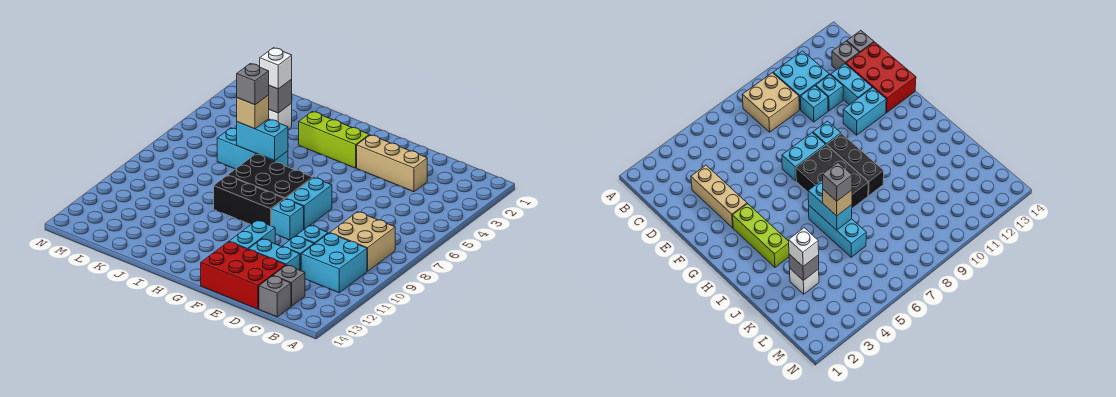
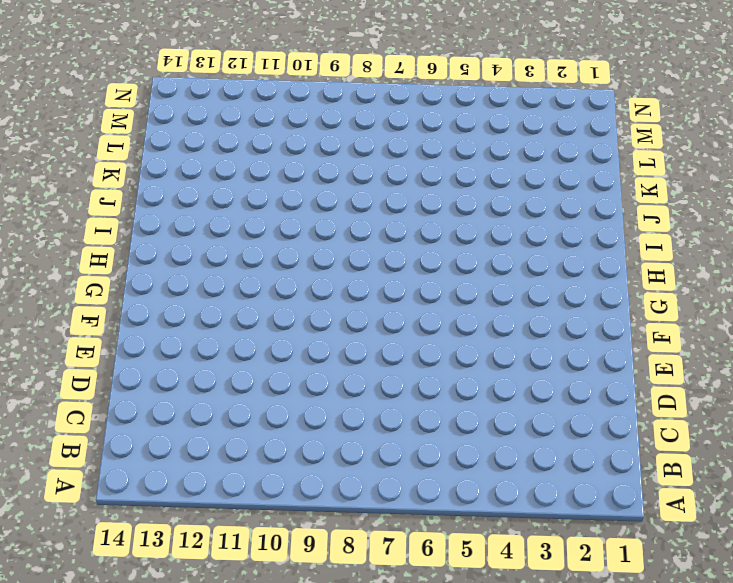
none -> tan 2x2 brick [330,212,395,271]
none -> cyan 2x2 brick [301,233,367,293]
none -> grey 1x1 brick [273,265,305,306]

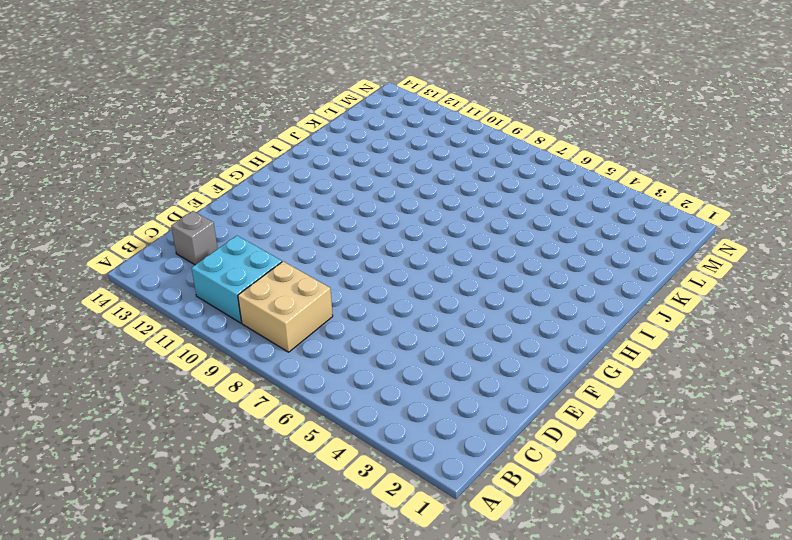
none -> grey 1x1 brick [259,276,291,317]
none -> tan 1x3 brick [357,135,427,192]
none -> cyan 1x1 brick [296,225,328,244]

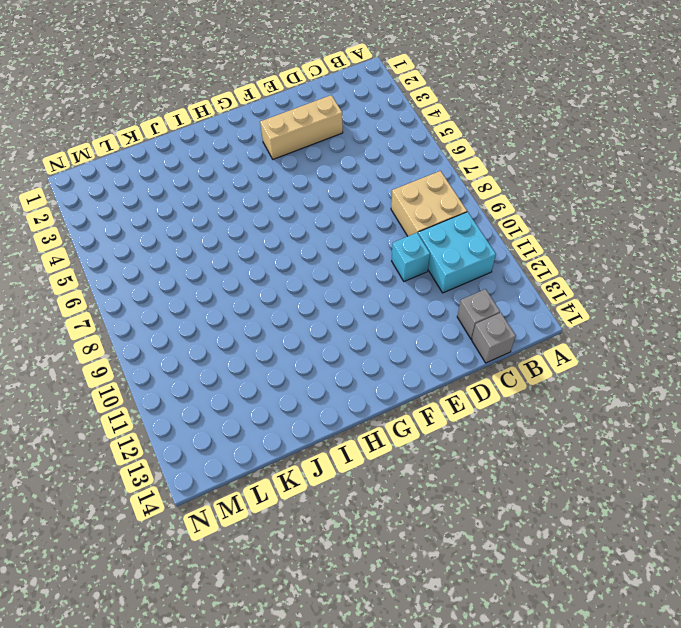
none -> cyan 1x1 brick [282,236,314,270]
none -> cyan 1x2 brick [248,239,300,270]
none -> red 2x3 brick [201,242,286,309]

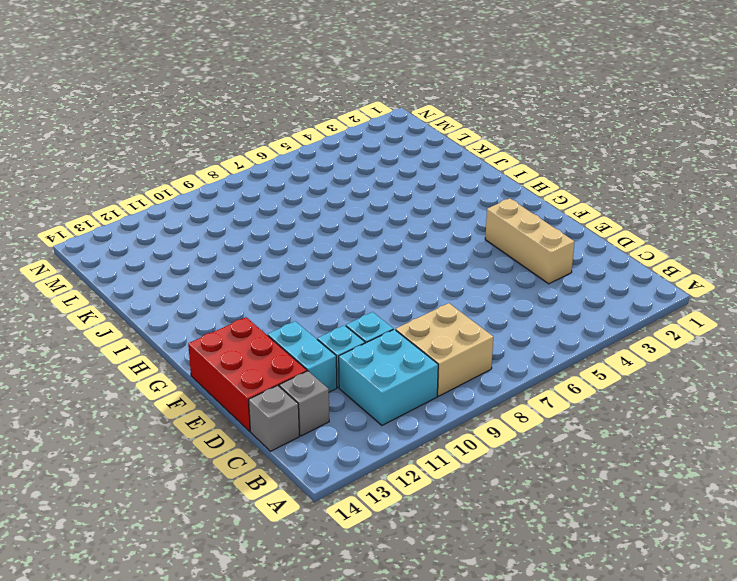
none -> cyan 1x2 brick [286,178,332,229]
none -> cyan 1x1 brick [272,199,304,240]
none -> cyan 1x2 brick [229,220,275,249]

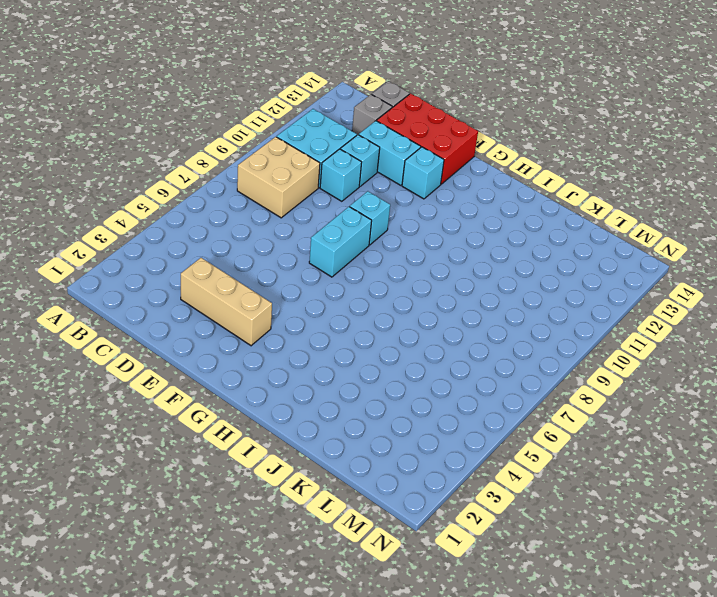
cyan 1x1 brick [402,147,444,199] -> cyan 1x2 brick [229,220,275,249]
none -> lime 1x3 brick [299,112,369,168]
none -> black 2x3 brick [228,154,313,199]
none -> black 1x3 brick [214,175,284,226]

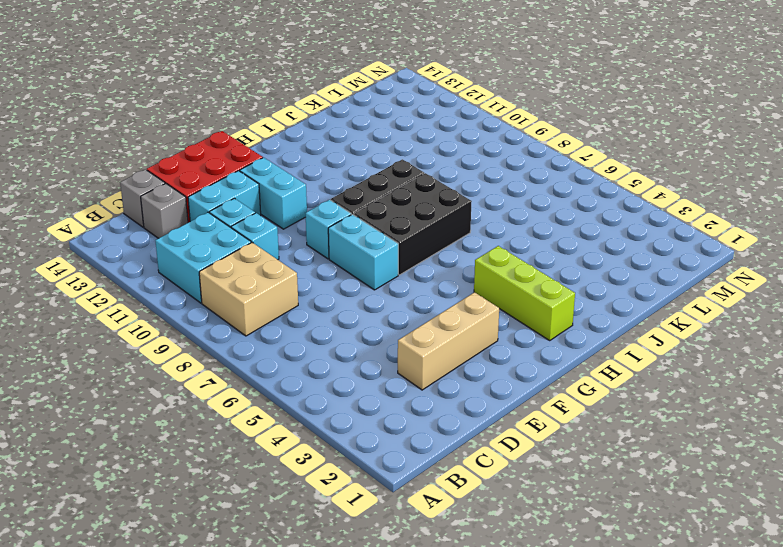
lime 1x3 brick [474,246,575,340] -> lime 1x3 brick turned to [299,112,369,168]
none -> cyan 1x3 brick [217,128,288,169]
none -> white 1x1 brick [269,103,292,129]
none -> cyan 1x2 brick [237,119,288,161]

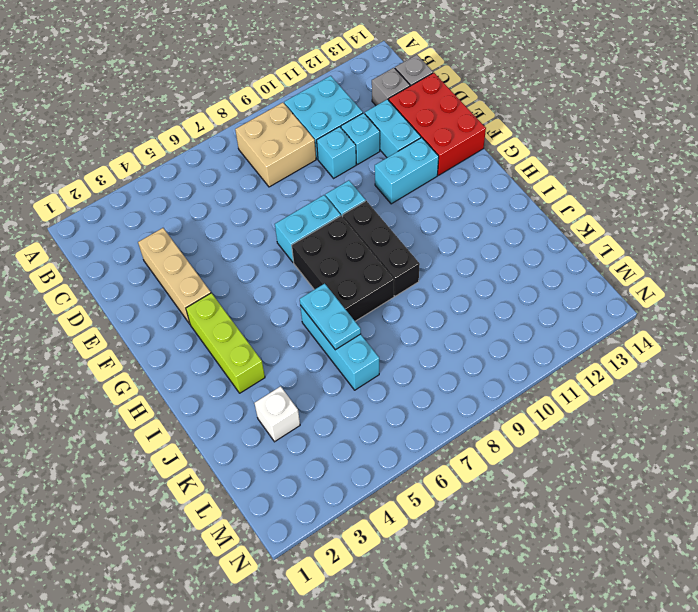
cyan 1x2 plate [300,283,361,350] -> cyan 1x2 brick [237,119,288,161]
none -> grey 1x1 brick [269,79,292,113]
none -> tan 1x1 brick [237,95,269,129]
none -> white 1x1 brick [260,48,292,89]

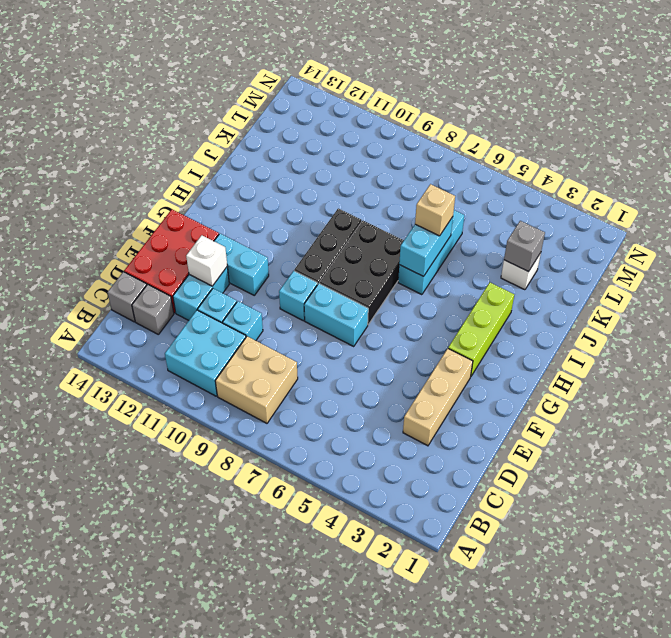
white 1x1 brick [186,235,227,286] -> white 1x1 brick moved to [260,48,292,89]
none -> grey 1x1 brick [237,64,269,105]

